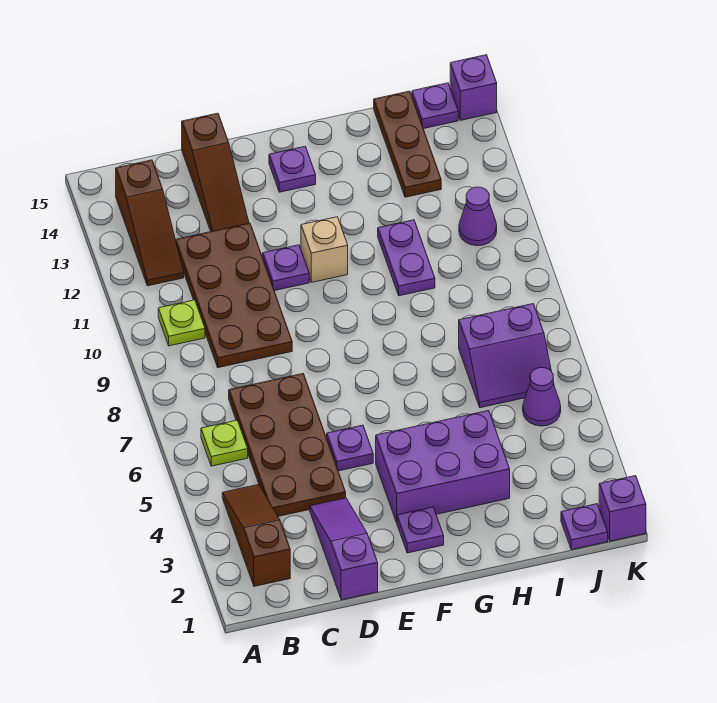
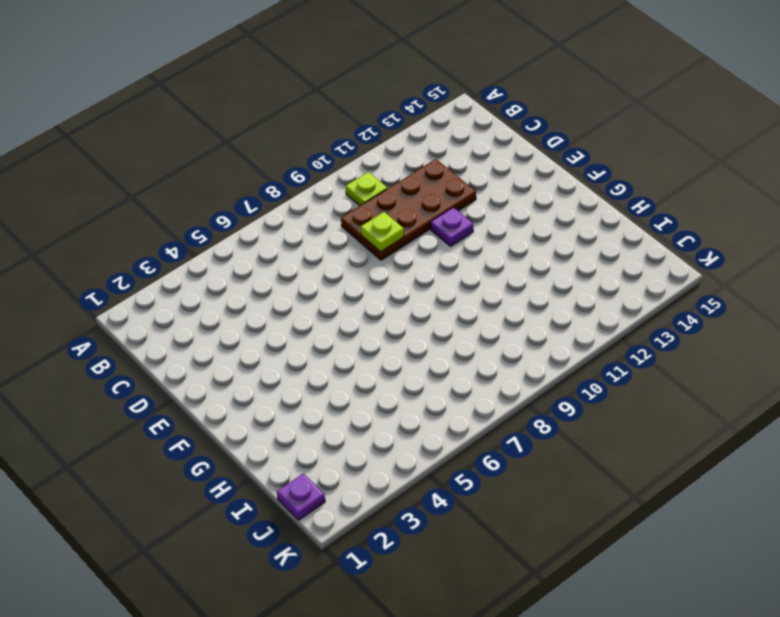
lime 1x1 plate [361,212,404,252] -> lime 1x1 plate moved to [201,420,248,466]
none -> brown 1x3 slope [222,485,290,586]
none -> brown 1x3 slope [116,160,184,286]
none -> brown 2x4 plate [229,374,346,516]

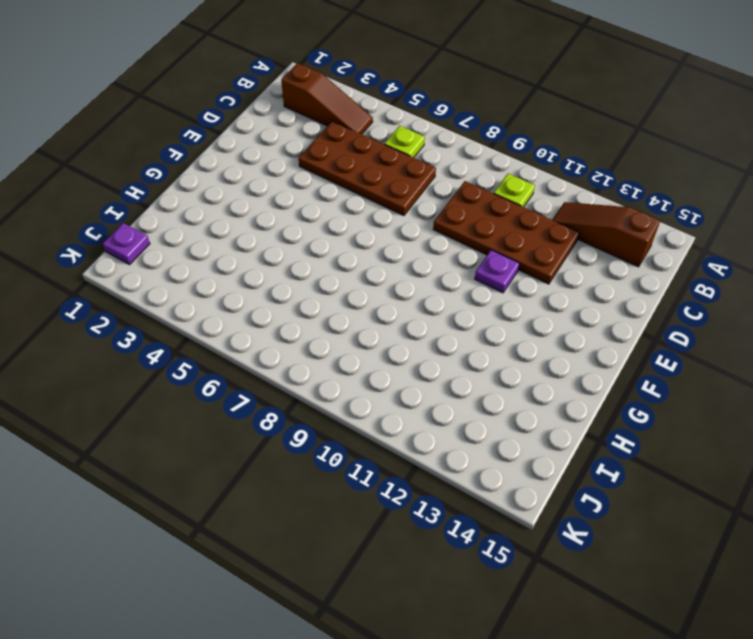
none -> purple 1x3 slope [310,498,378,600]
none -> brown 1x3 slope [182,113,249,232]
none -> purple 1x1 plate [327,425,373,471]

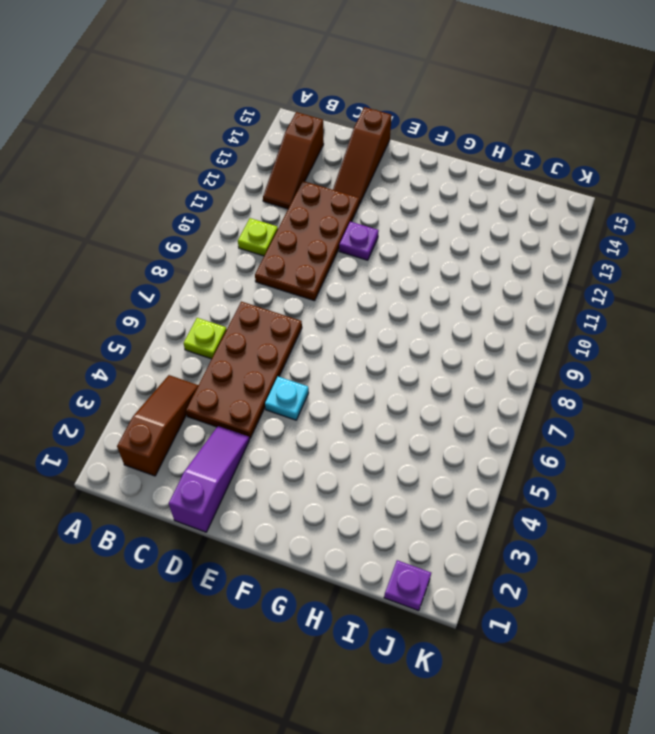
cyan 1x1 plate [265,377,309,420] -> purple 1x1 plate [327,425,373,471]
none -> purple 1x1 plate [397,507,444,553]
none -> purple 2x3 brick [376,410,510,523]
none -> tan 1x1 brick [301,217,348,282]

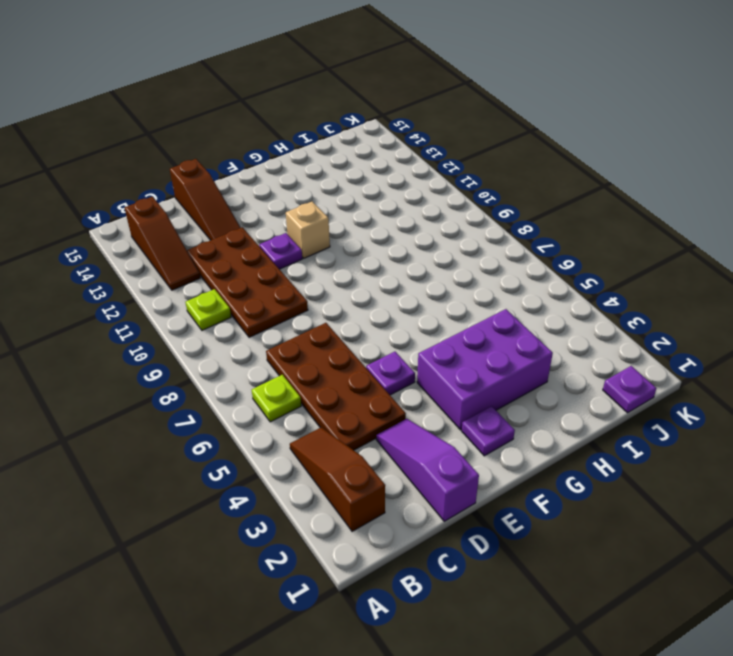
none -> purple 1x1 plate [269,146,316,192]
none -> purple 1x2 plate [378,220,435,296]
none -> purple 2x2 slope [459,304,554,408]

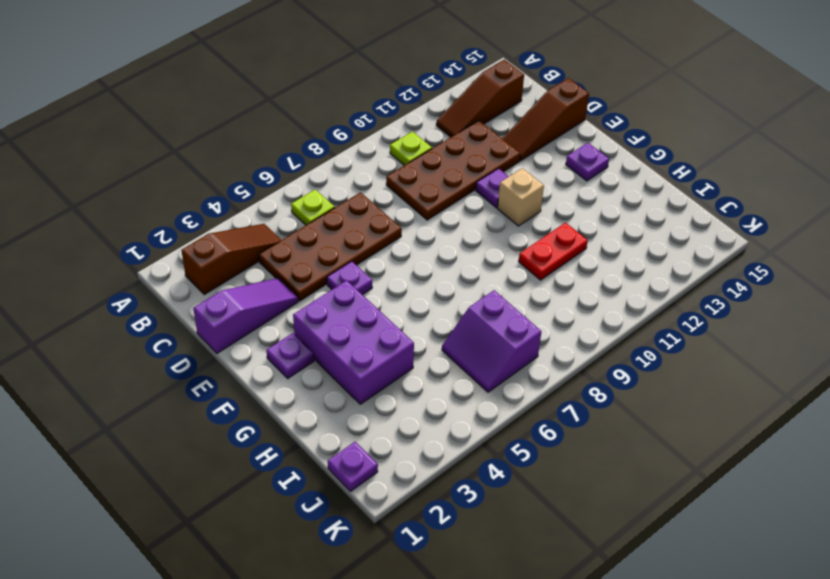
red 1x2 plate [519,223,588,280] -> purple 1x2 plate [378,220,435,296]
none -> brown 1x3 plate [374,91,441,197]
none -> purple 1x1 cone [523,368,561,426]
none -> purple 1x1 cone [459,187,497,246]

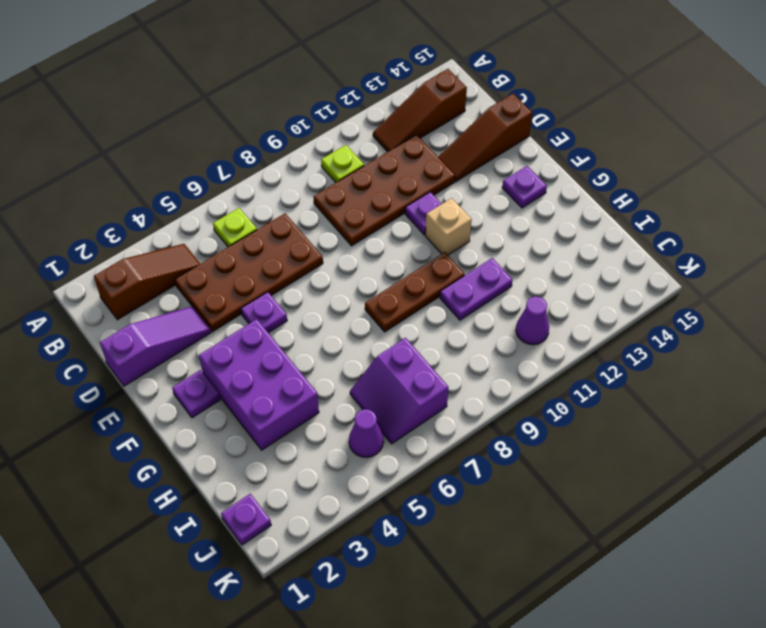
brown 1x3 plate [365,252,465,332] -> brown 1x3 plate moved to [374,91,441,197]
none -> purple 1x1 plate [412,83,458,129]
none -> purple 1x1 brick [599,476,646,541]
none -> purple 1x1 brick [450,55,497,120]

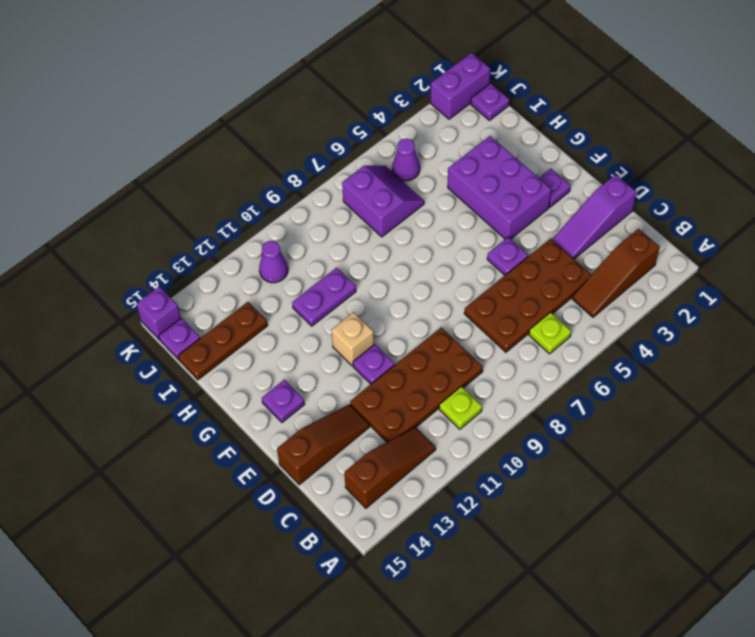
purple 1x2 brick [431,53,490,119] -> purple 1x1 brick [599,476,646,541]

